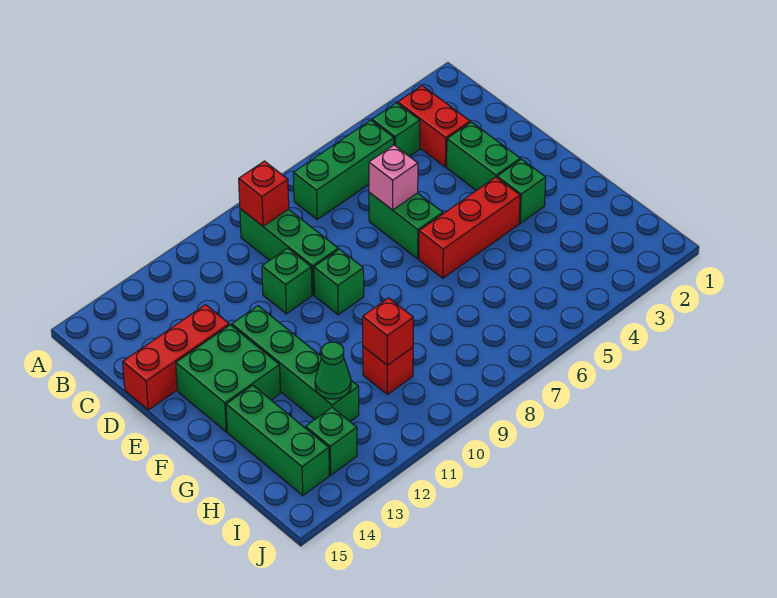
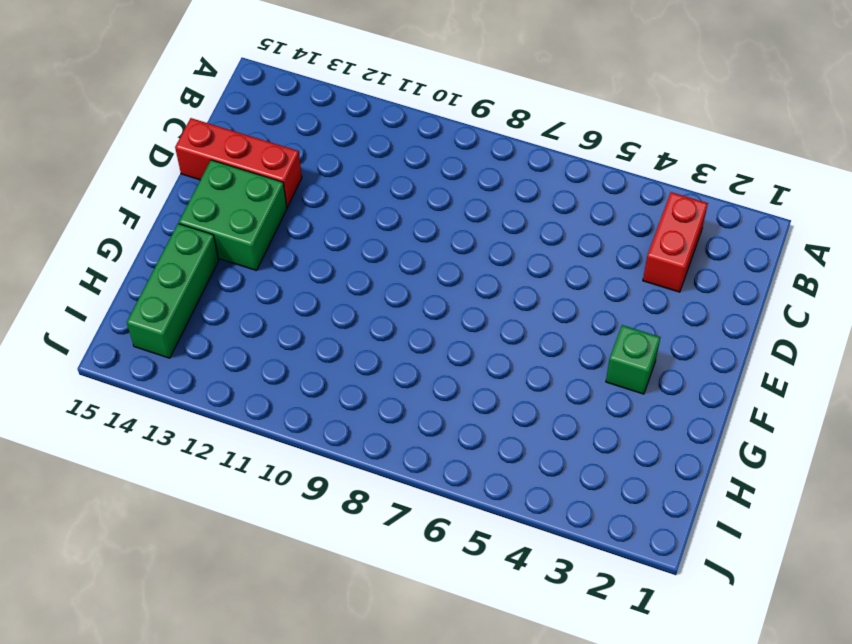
none -> green 1x1 brick [372,103,420,156]
none -> green 1x3 brick [293,120,394,219]
none -> green 1x3 brick [240,209,338,295]

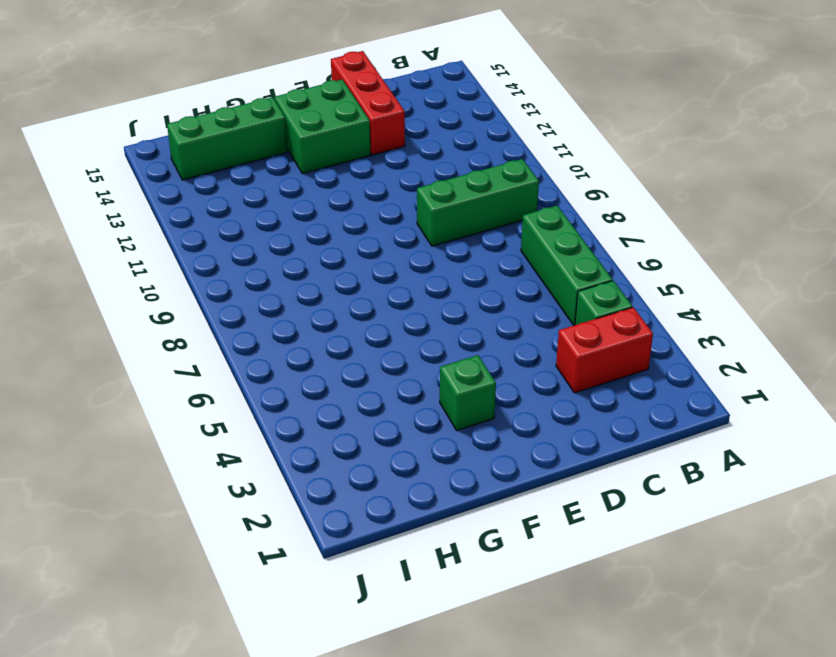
none -> green 1x2 brick [447,122,520,191]
none -> green 1x2 brick [369,192,443,259]
none -> green 1x1 brick [262,248,312,314]

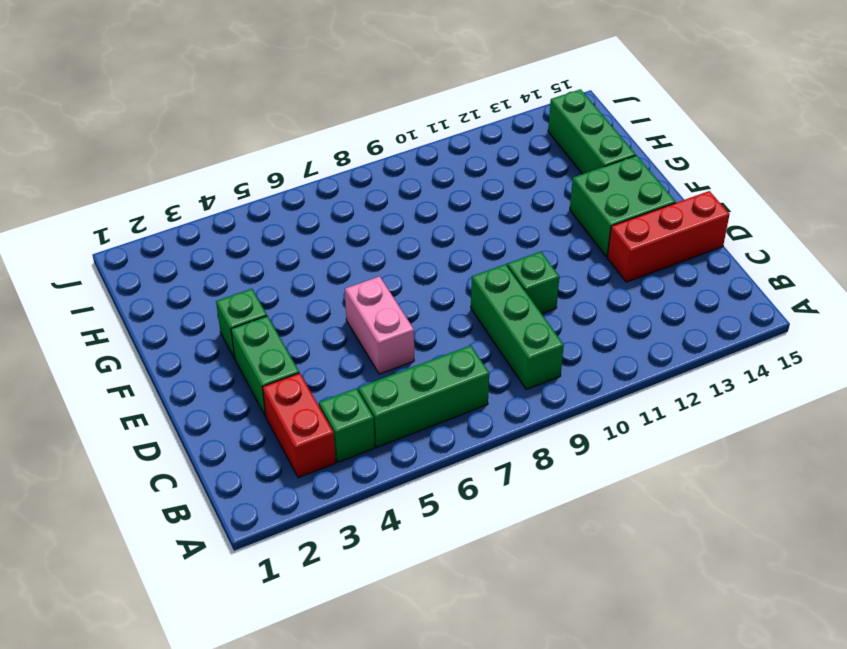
pink 1x2 brick [345,276,414,374] -> green 1x2 brick [369,192,443,259]
none -> green 1x1 brick [314,249,364,315]
none -> green 1x4 brick [232,306,359,421]
none -> red 1x3 brick [419,177,520,278]

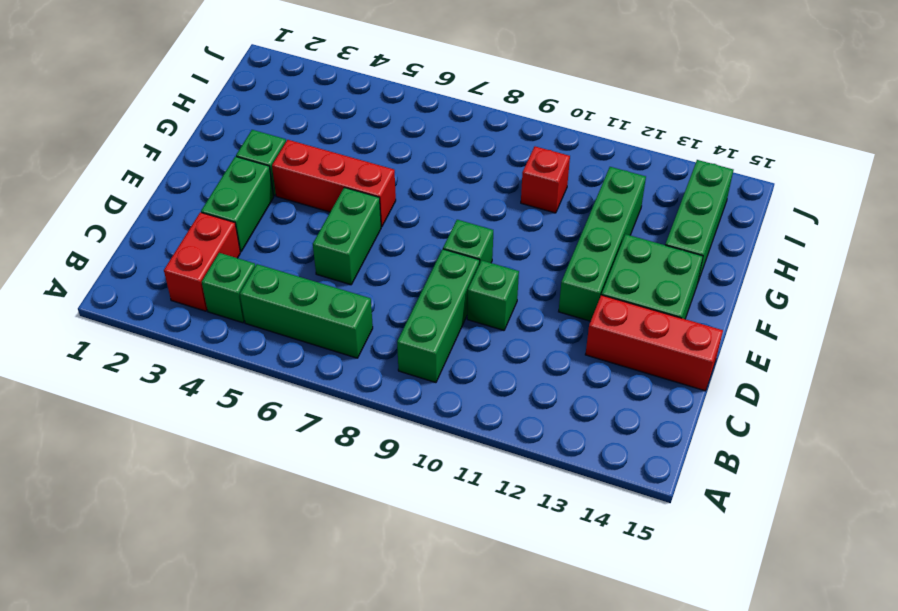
none -> green 1x1 brick [306,407,357,475]
none -> red 1x1 brick [239,161,289,226]
none -> pink 1x1 brick [369,145,418,210]

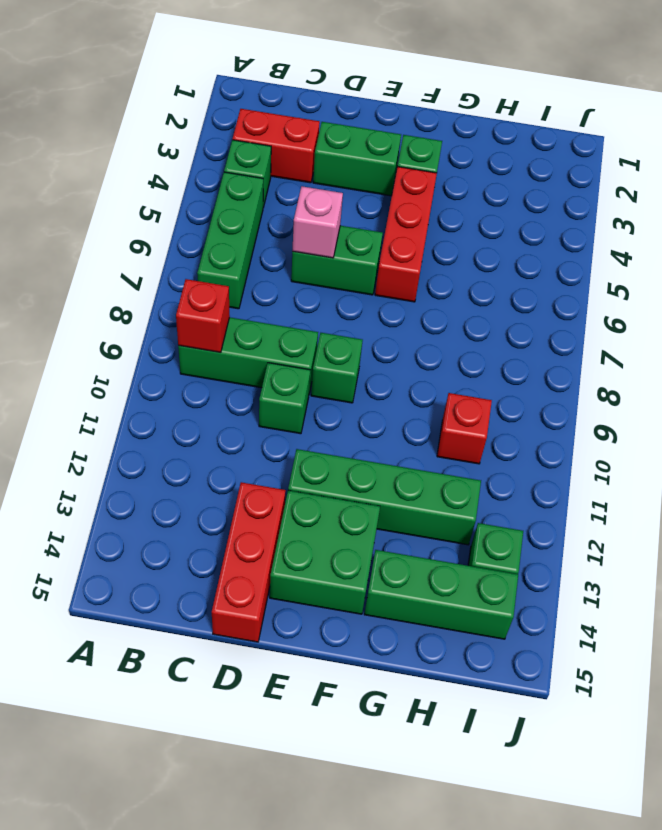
none -> red 1x1 brick [363,298,413,365]
none -> green 1x1 cone [315,342,351,399]

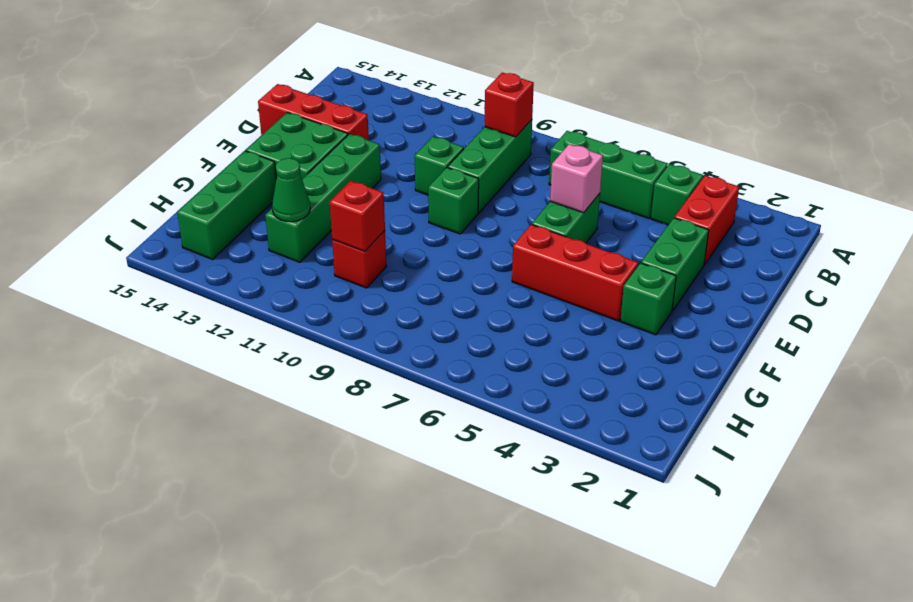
none -> green 1x1 brick [306,407,357,475]

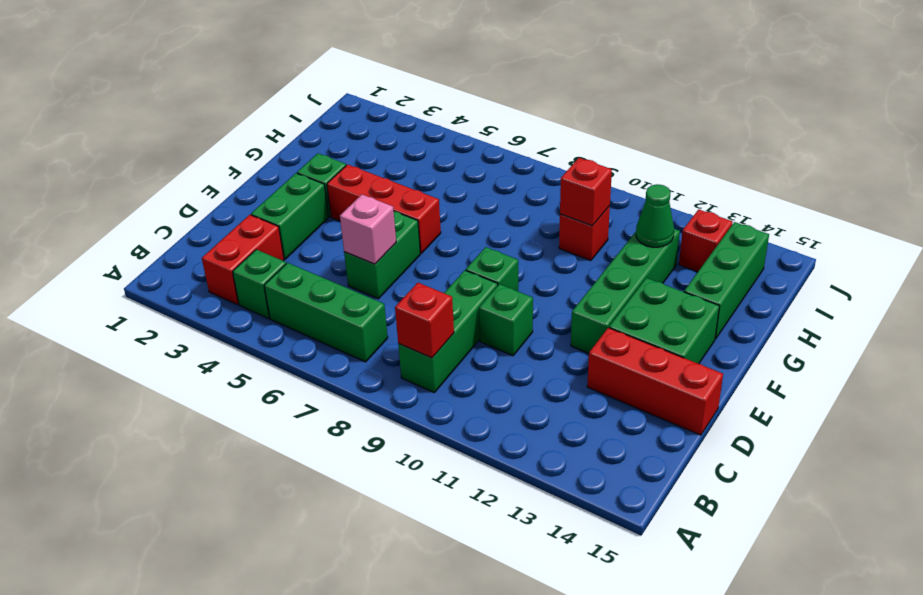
red 1x1 brick [679,209,732,272] -> green 1x1 brick [306,407,357,475]

